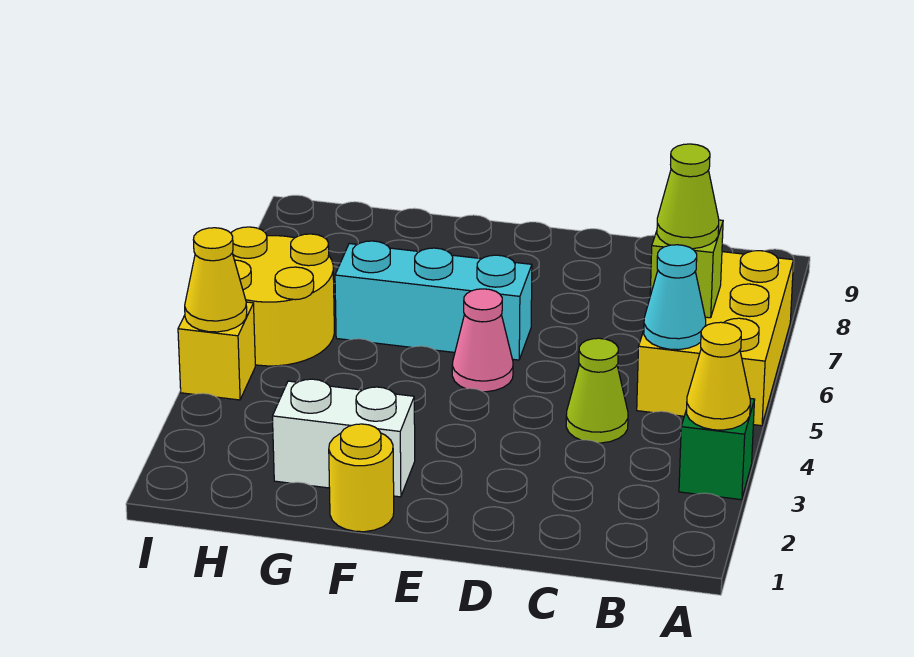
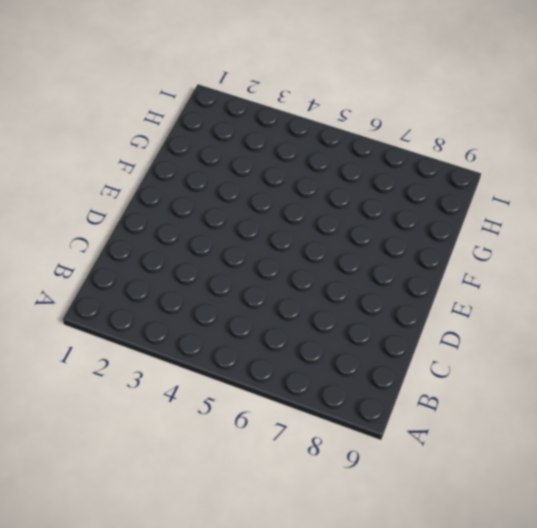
none -> green 1x1 brick [679,399,755,500]
none -> yellow 2x3 brick [637,251,794,426]
none -> lime 1x1 cone [566,338,628,443]

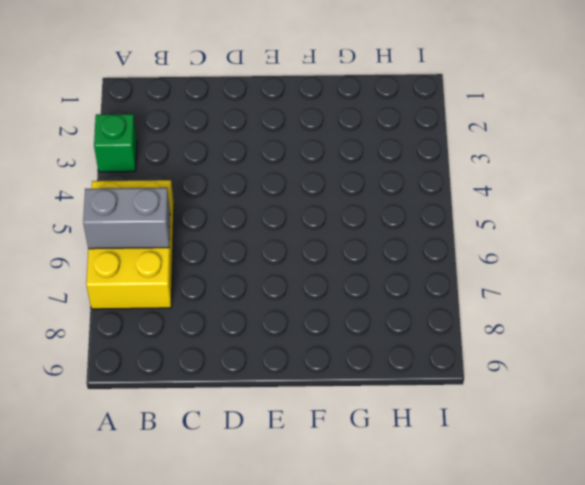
grey 1x2 brick [83,188,170,249] -> lime 1x1 brick [650,220,723,318]
none -> lime 1x1 cone [566,338,628,443]
none -> pink 1x1 cone [452,289,513,392]
none -> cyan 1x3 brick [335,241,532,360]

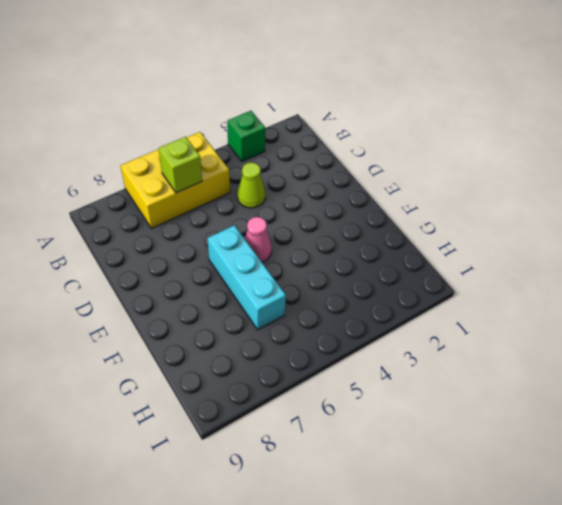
none -> yellow 1x1 round brick [329,424,394,532]
none -> white 1x2 brick [273,379,415,497]
none -> yellow 2x2 round brick [231,227,334,366]

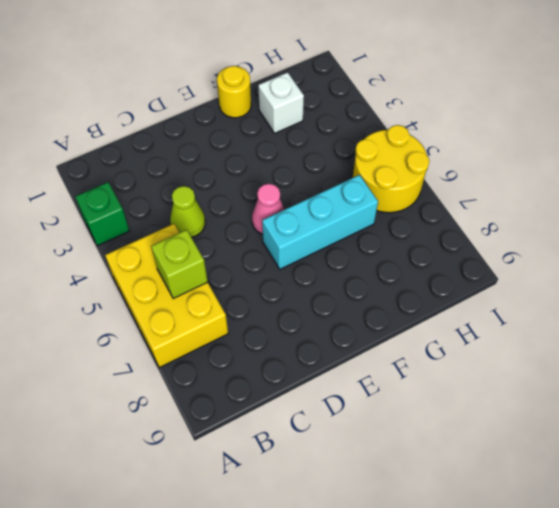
white 1x1 brick [258,72,304,133] -> white 1x2 brick [273,379,415,497]
none -> yellow 1x1 brick [178,302,255,400]
none -> yellow 1x1 cone [687,322,750,430]
none -> cyan 1x1 cone [644,245,706,350]

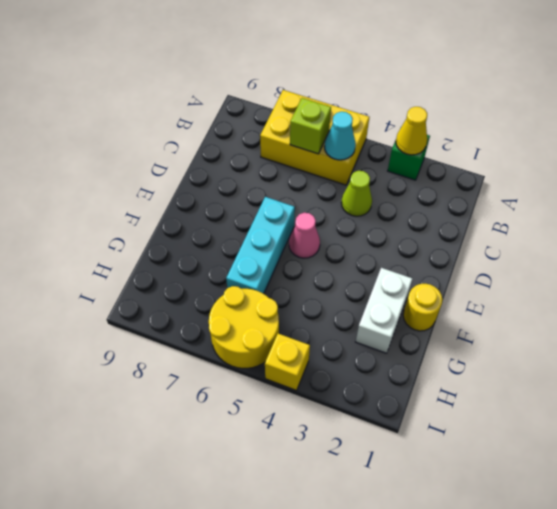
none -> yellow 1x1 cone [185,228,247,332]
none -> lime 1x1 cone [657,144,719,249]

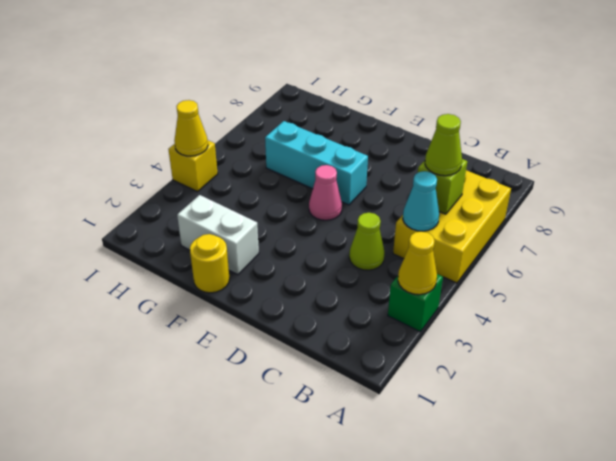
none -> yellow 2x2 round brick [231,227,334,366]

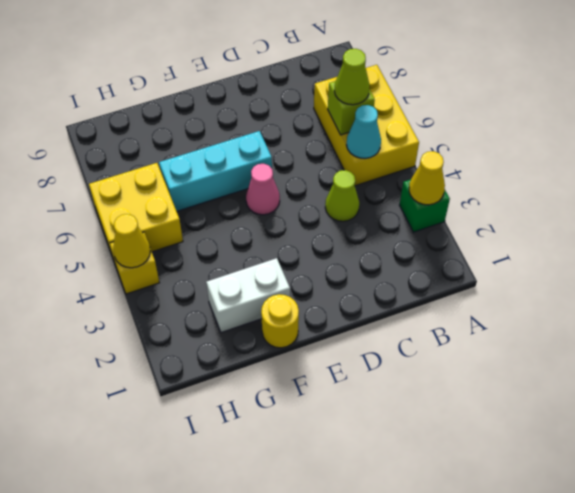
yellow 2x2 brick [89,163,183,259] -> yellow 2x2 round brick [231,227,334,366]

